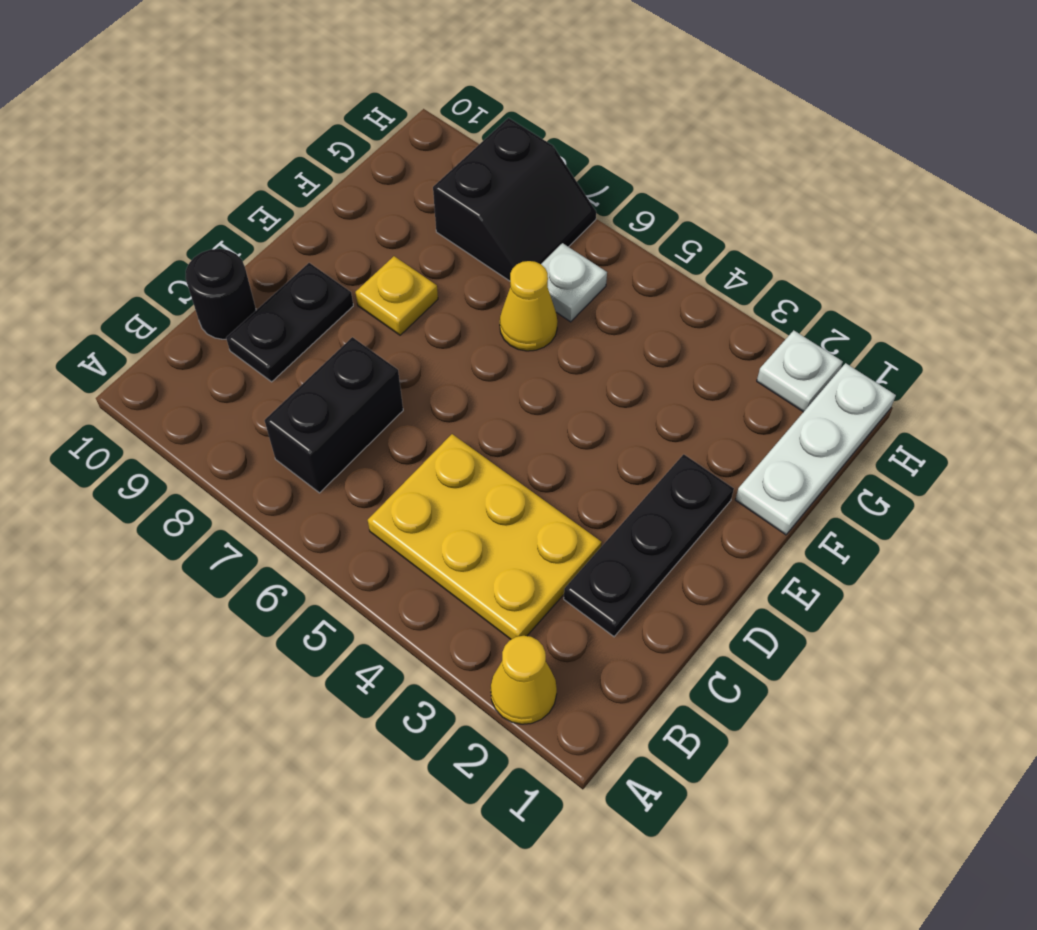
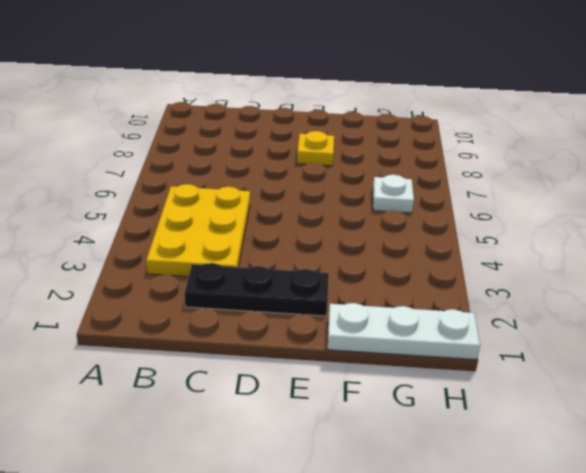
none -> yellow 1x1 cone [491,636,557,724]
none -> black 1x2 brick [265,337,403,493]
none -> black 1x2 plate [226,263,353,382]

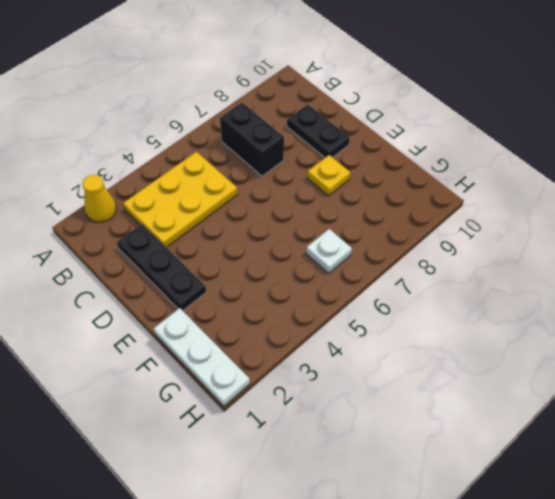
none -> black 1x1 round brick [185,249,256,339]
none -> yellow 1x1 cone [500,261,558,351]
none -> black 2x2 slope [433,118,596,281]

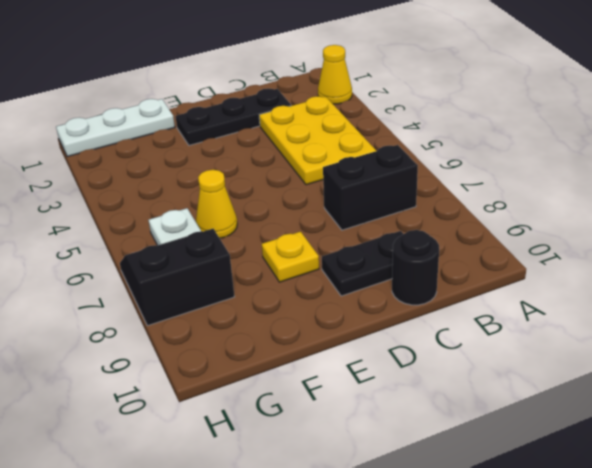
none -> white 1x1 plate [757,330,843,412]

